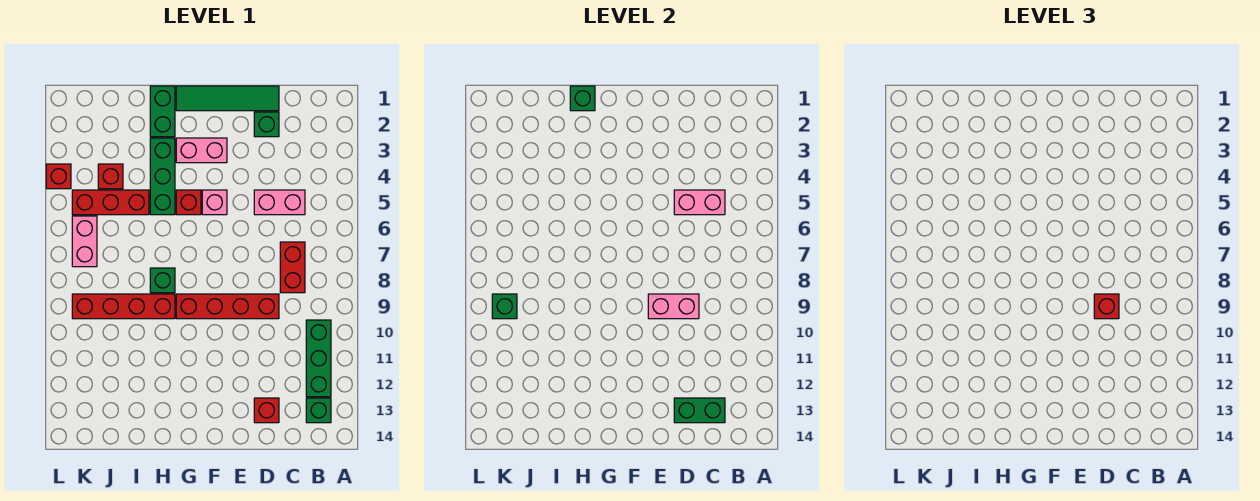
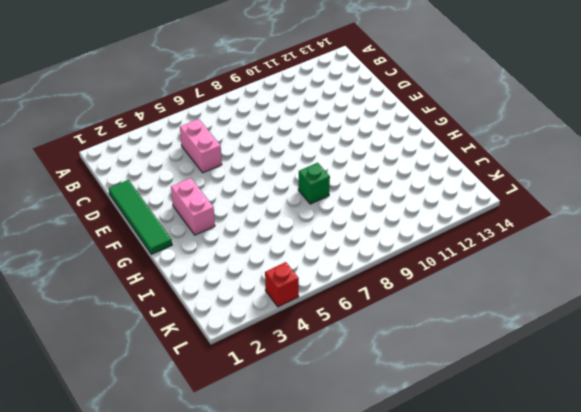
none -> green 1x3 brick [306,320,331,397]
none -> green 1x1 brick [306,398,331,423]
none -> red 1x2 brick [280,242,305,293]

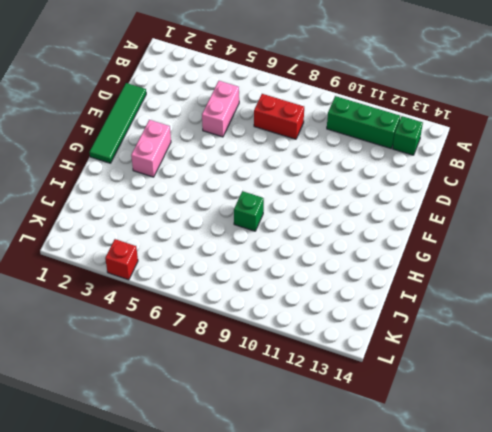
none -> green 1x1 brick [254,112,279,137]
none -> red 1x4 brick [176,294,279,319]
none -> red 1x1 brick [254,398,279,423]

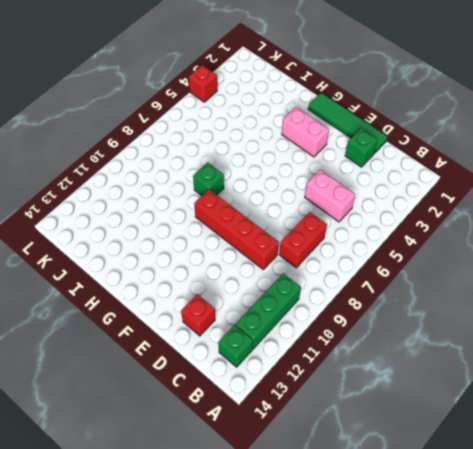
none -> pink 1x1 brick [202,190,227,215]
none -> red 1x1 brick [176,190,201,215]
none -> green 1x2 brick [150,86,175,137]

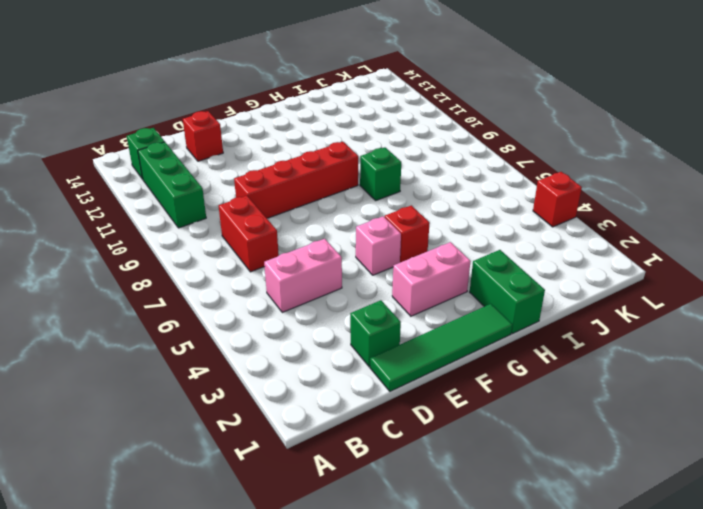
none -> green 1x3 brick [150,138,175,215]
none -> red 1x4 brick [72,294,175,319]
none -> red 1x3 brick [72,190,149,215]

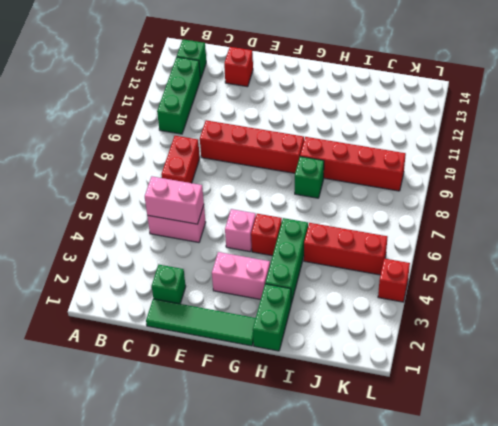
none -> red 1x1 brick [98,164,123,189]
none -> pink 1x2 brick [72,216,97,267]
none -> green 1x2 brick [674,398,725,423]

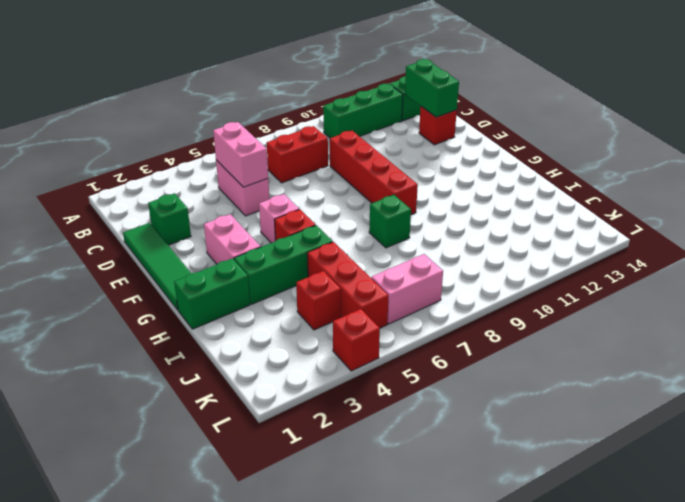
none -> red 1x4 brick [72,294,175,319]
none -> pink 1x2 brick [648,294,699,319]
none -> green 1x1 brick [570,86,595,111]

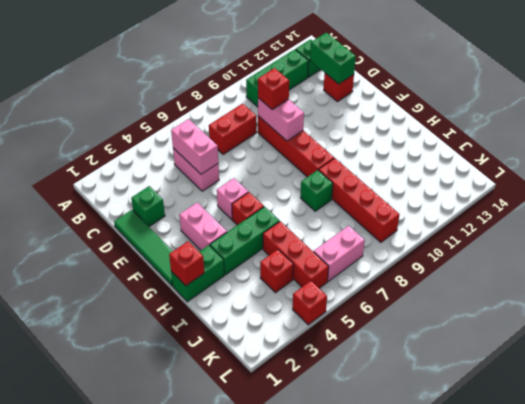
red 1x1 brick [169,241,204,286] -> green 1x1 brick [570,86,595,111]
none -> green 1x1 brick [492,294,517,319]

